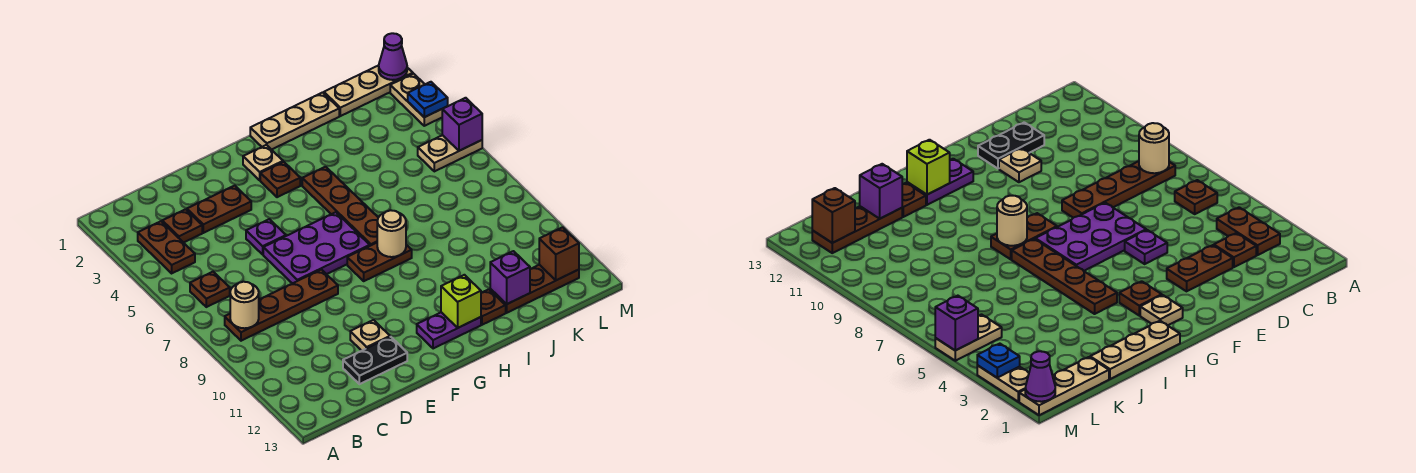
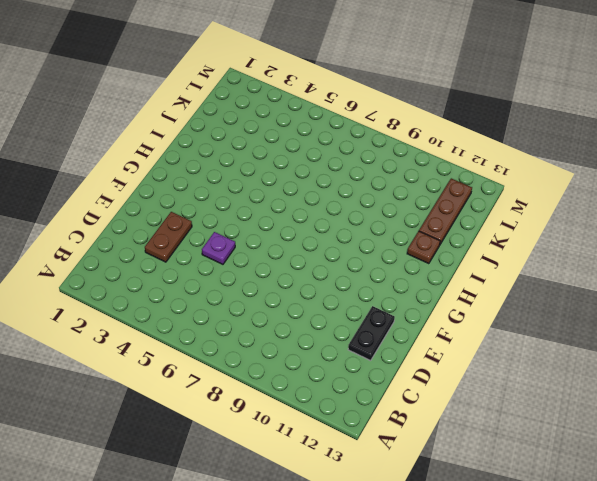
none -> brown 1x2 plate [138,221,195,273]
none -> brown 1x1 plate [190,272,230,307]
none -> brown 1x4 plate [225,270,338,341]

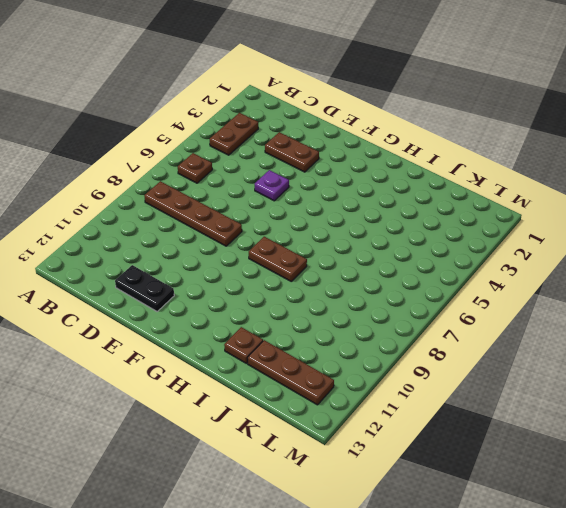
none -> brown 1x1 plate [162,209,202,243]
none -> purple 2x3 plate [263,212,370,283]
none -> tan 1x1 plate [350,320,390,351]

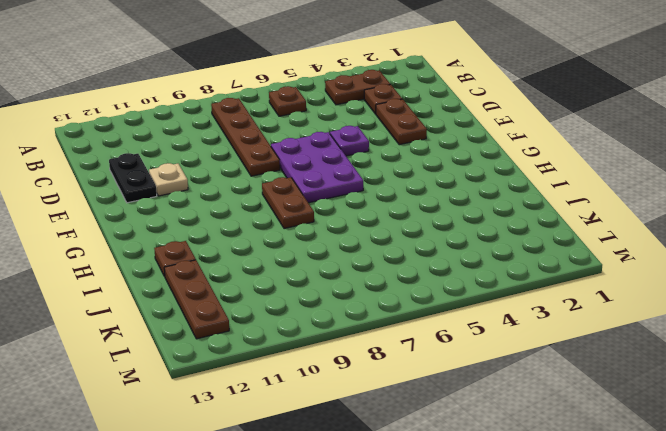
none -> tan 1x1 plate [243,145,283,180]
none -> brown 1x1 plate [260,162,300,197]
none -> purple 1x2 plate [417,312,481,349]

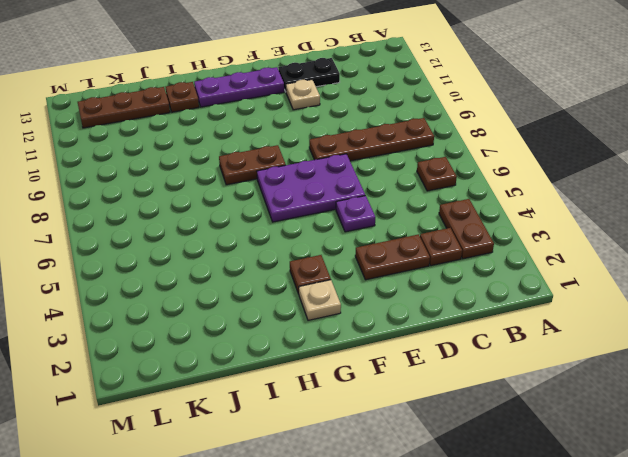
purple 1x3 plate [194,67,284,107] -> purple 1x2 plate [417,312,481,349]
none -> tan 1x3 plate [250,92,339,150]
none -> brown 1x4 plate [302,167,378,246]
none -> tan 1x3 plate [324,65,413,116]

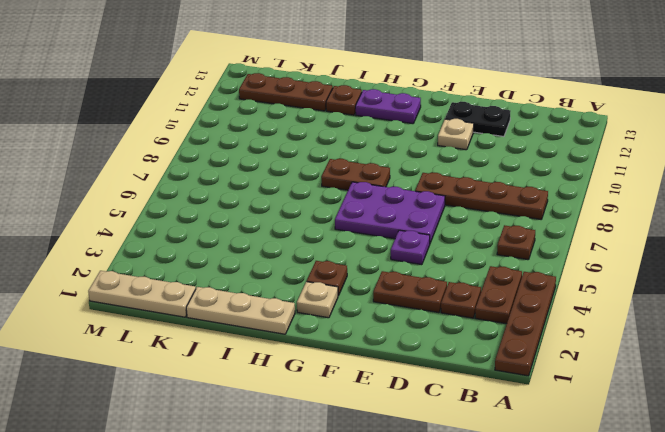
brown 1x4 plate [495,272,556,376] -> brown 1x4 plate moved to [302,167,378,246]
none -> tan 1x2 plate [418,135,482,171]
none -> tan 1x2 plate [390,74,442,126]
none -> tan 1x1 round brick [230,282,259,328]

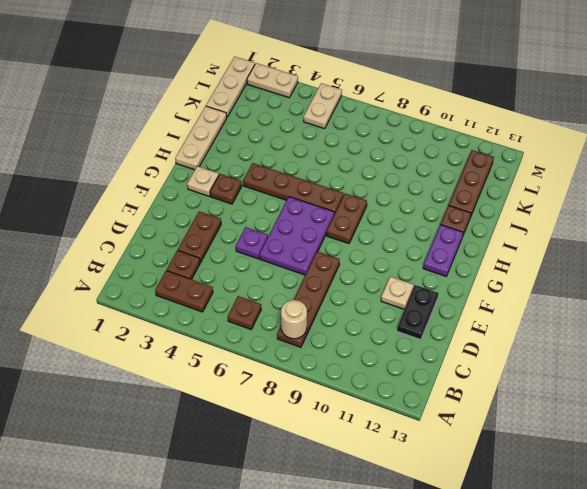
none -> tan 1x1 round brick [377,210,406,257]
none -> lime 1x1 brick [441,275,481,328]
none -> purple 1x1 brick [490,251,530,304]

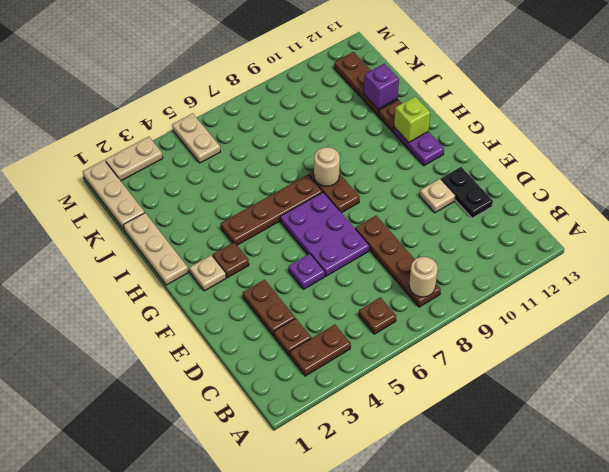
none -> brown 1x1 brick [539,227,579,280]
none -> purple 1x1 cone [379,33,407,80]
none -> blue 1x1 plate [408,82,448,117]

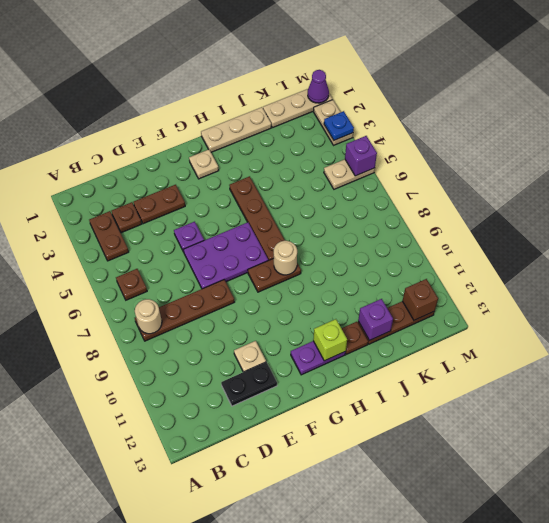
none -> brown 1x1 plate [260,162,300,197]

